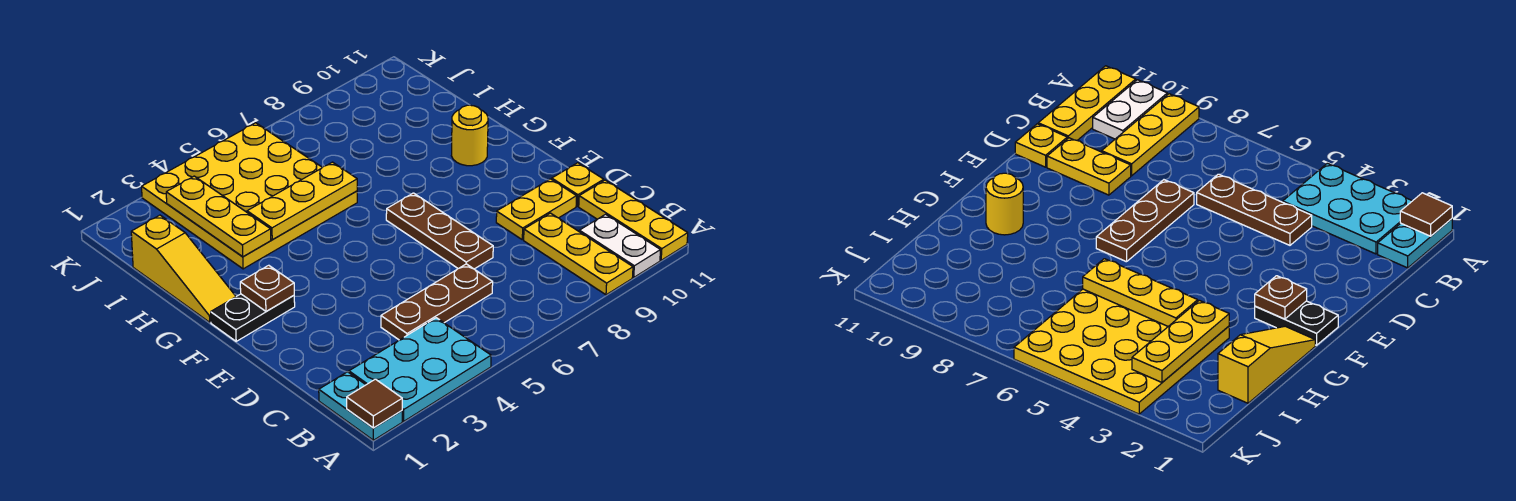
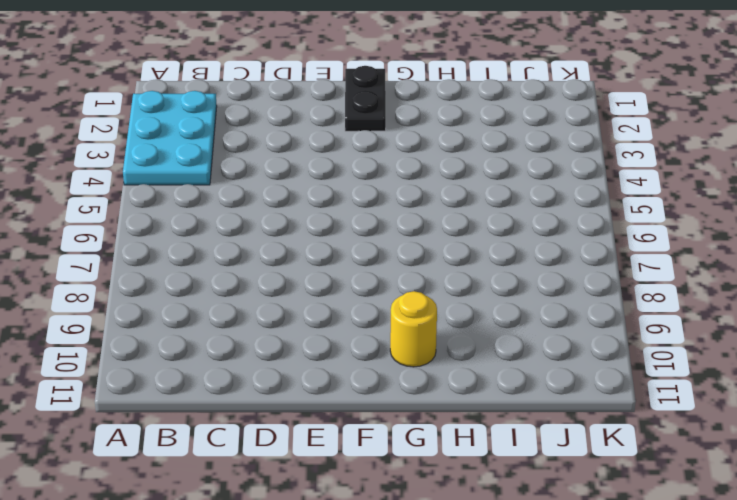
none -> cyan 1x2 plate [319,372,402,440]
none -> yellow 1x3 plate [524,213,633,295]
none -> white 1x2 plate [579,214,661,277]

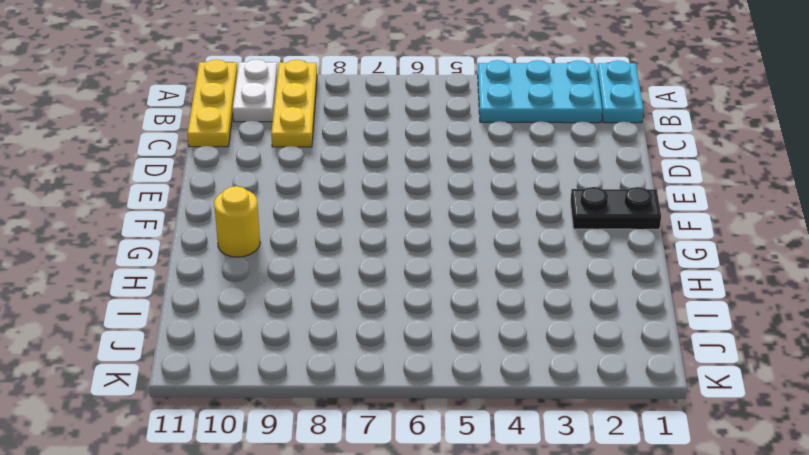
none -> brown 1x3 plate [381,264,493,340]
none -> brown 1x3 plate [386,193,493,269]
none -> yellow 1x2 plate [496,179,577,240]

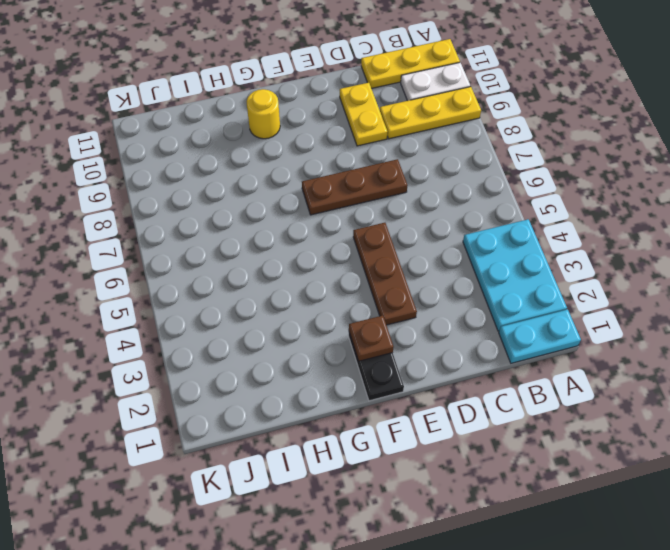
brown 1x3 plate [353,223,417,325] -> brown 1x3 plate moved to [381,264,493,340]
none -> yellow 1x1 plate [552,163,604,206]
none -> yellow 1x3 slope [131,215,236,322]
none -> yellow 4x4 plate [142,123,357,269]

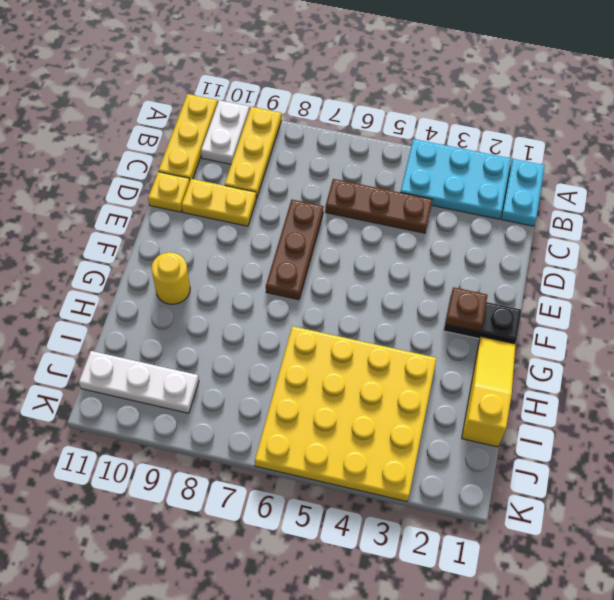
white 1x3 plate [79,351,199,413] -> none
none -> brown 1x1 tile [347,379,402,428]
none -> yellow 1x3 plate [166,176,271,257]
none -> yellow 1x3 plate [247,162,357,240]

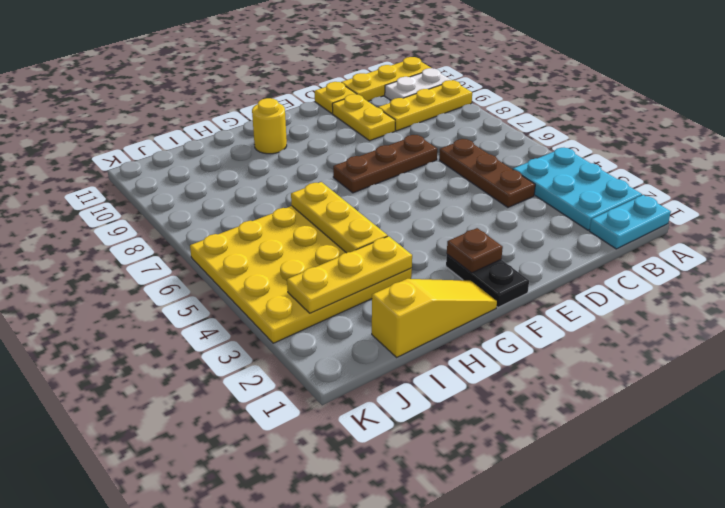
none -> brown 1x1 tile [347,379,402,428]

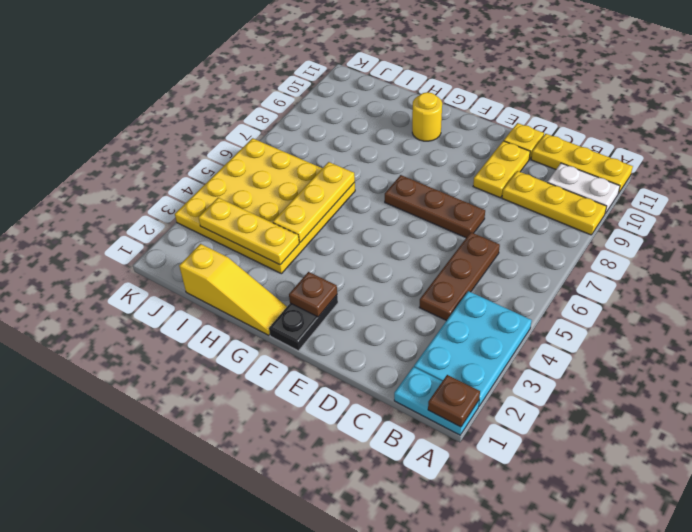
brown 1x1 plate [428,375,480,427] -> brown 1x1 tile [347,379,402,428]

